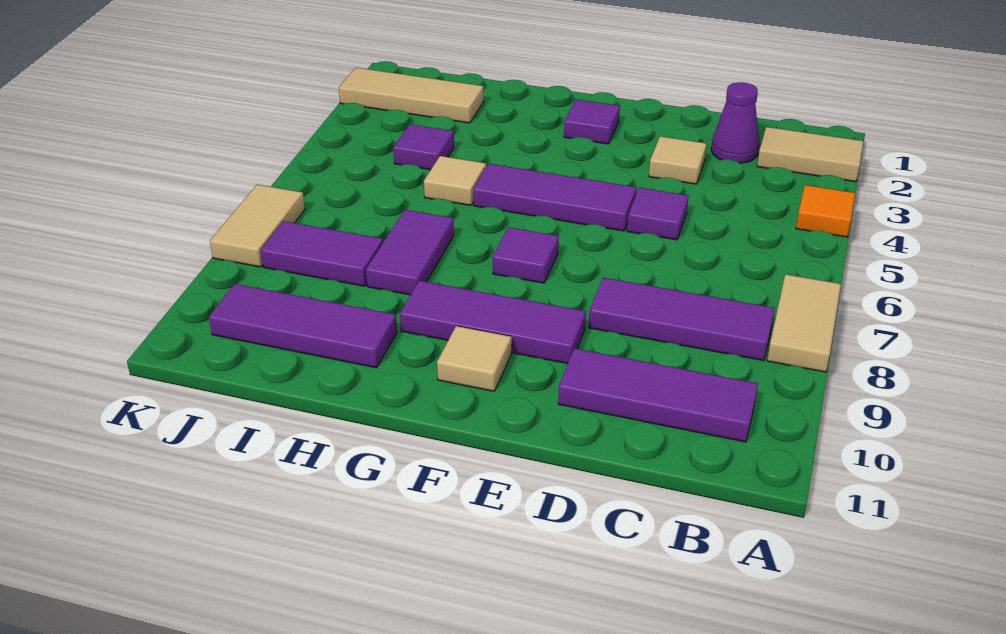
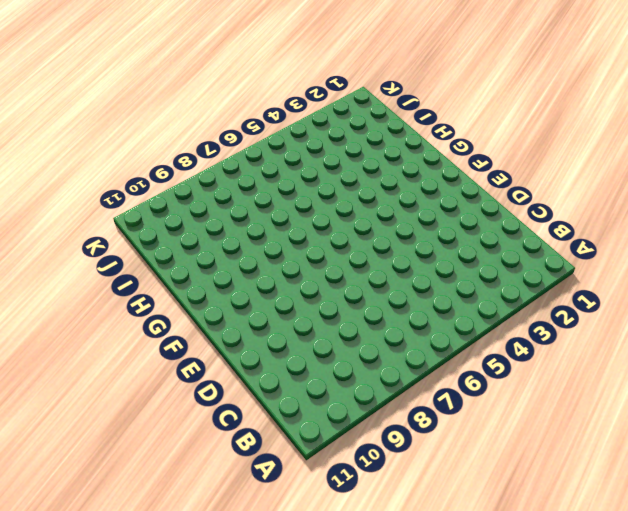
none -> tan 1x2 tile [757,127,864,182]
none -> orange 1x1 tile [796,185,855,237]
none -> tan 1x2 tile [767,274,841,372]

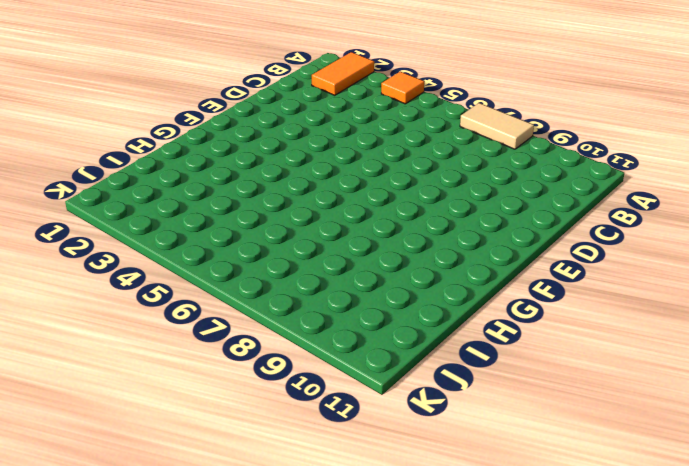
orange 1x2 tile [312,52,374,95] -> tan 1x2 tile [757,127,864,182]
none -> purple 1x3 tile [589,278,775,361]
none -> purple 1x3 tile [558,348,758,442]
none -> purple 1x1 cone [711,82,759,163]

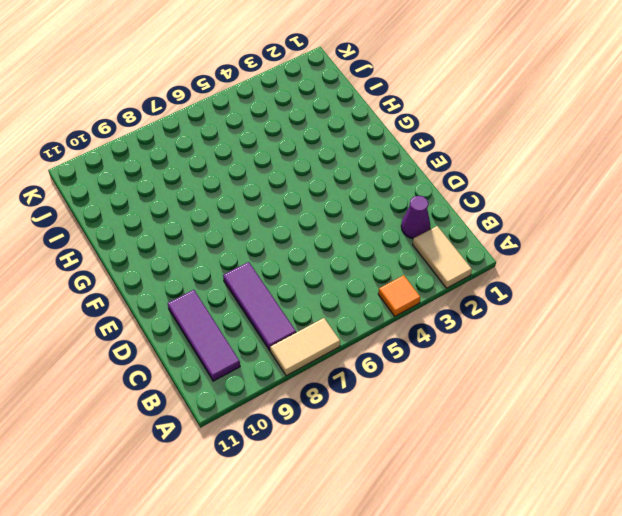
none -> tan 1x1 tile [649,136,707,184]
none -> purple 1x1 tile [627,188,689,240]
none -> purple 1x3 tile [473,164,637,231]

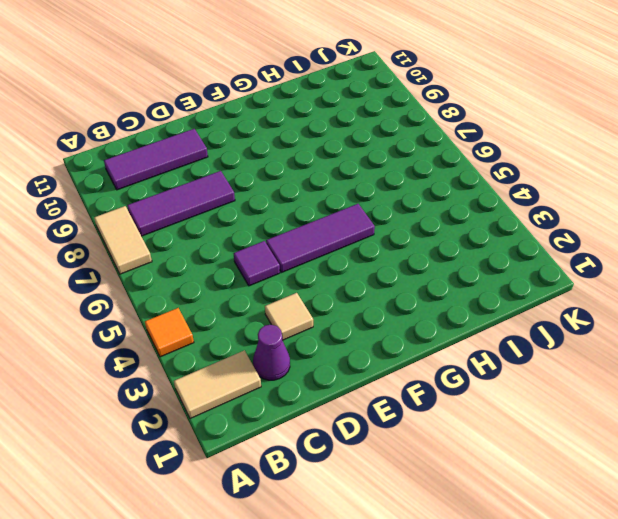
none -> purple 1x3 tile [400,281,586,364]
none -> purple 1x1 tile [564,99,620,144]
none -> purple 1x1 tile [493,227,559,283]

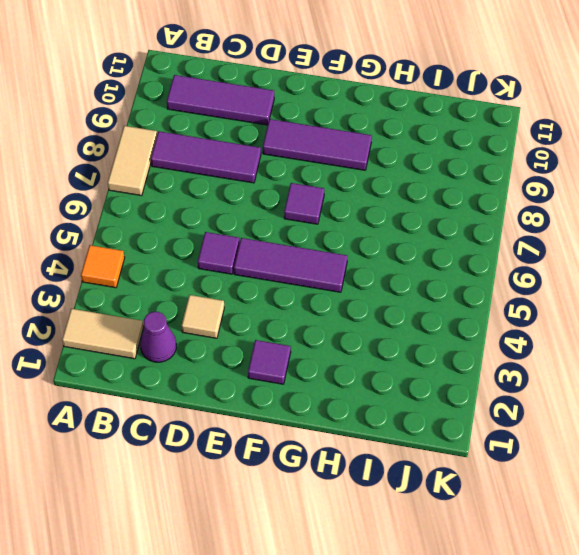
none -> tan 1x1 tile [437,326,512,391]
none -> tan 1x1 tile [424,156,486,205]
none -> purple 1x2 tile [366,210,454,295]

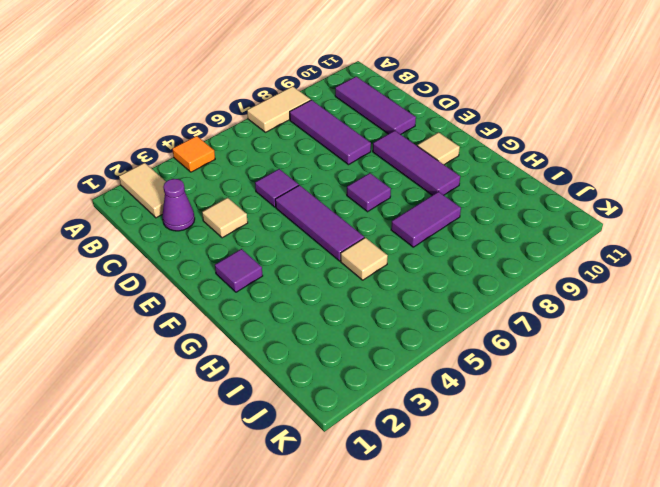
none -> purple 1x3 tile [209,284,397,368]
none -> tan 1x3 tile [339,68,484,123]
none -> purple 1x1 tile [393,124,454,170]

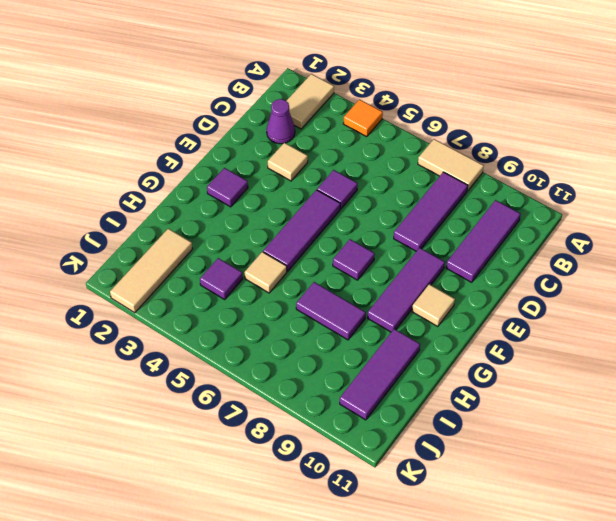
none -> purple 1x2 tile [261,221,383,286]
none -> tan 1x2 tile [210,185,305,267]

